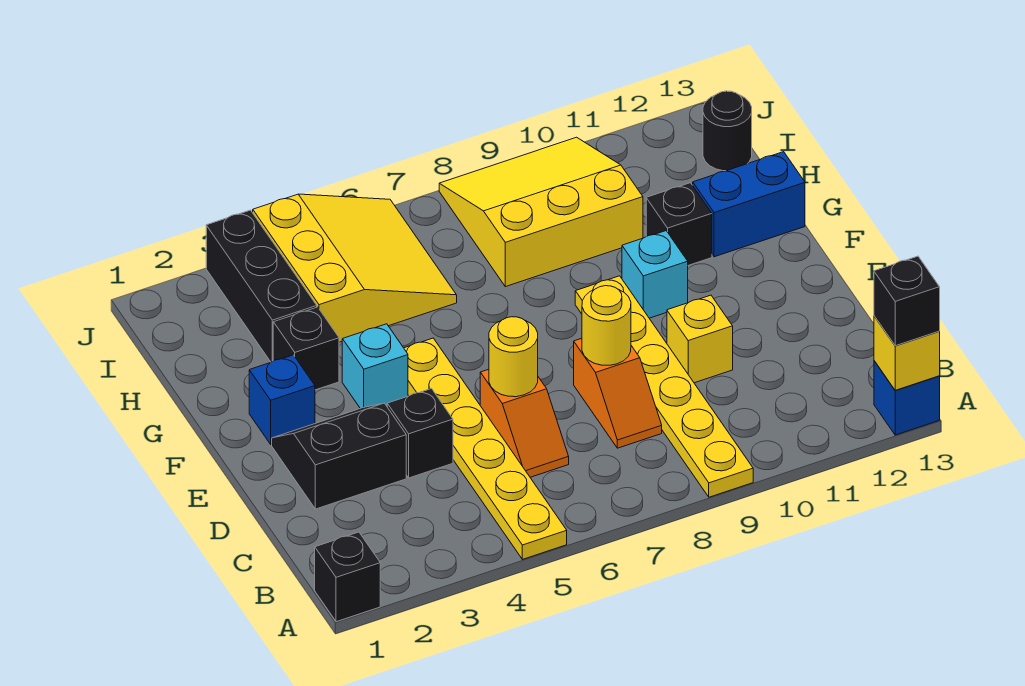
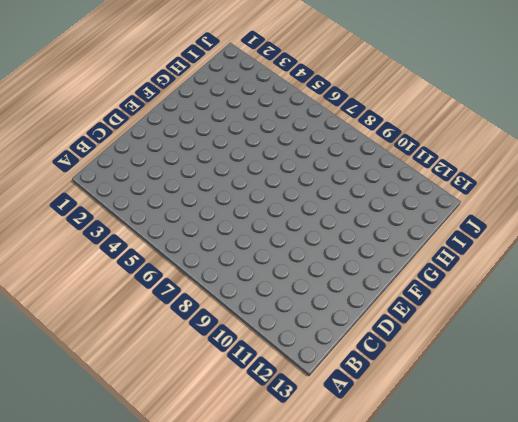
none -> black 1x1 brick [315,532,380,622]
none -> yellow 1x6 plate [404,338,567,559]
none -> yellow 1x6 plate [575,276,753,497]

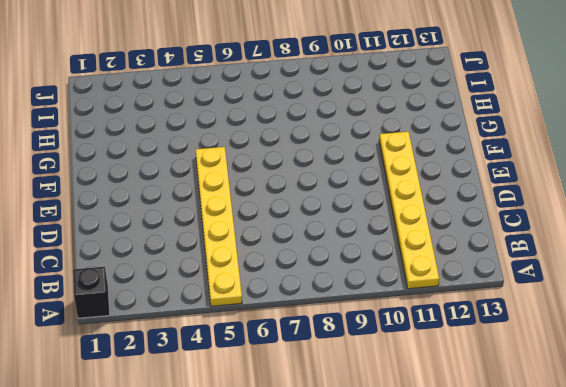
yellow 1x6 plate [379,132,439,289] -> yellow 1x6 plate moved to [575,276,753,497]
none -> blue 1x1 brick [874,361,940,435]
none -> orange 1x2 slope [480,369,569,477]
none -> orange 1x2 slope [574,338,662,448]

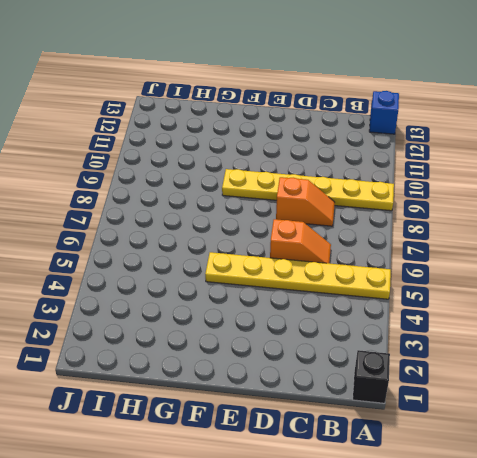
none -> black 2x2 slope [272,403,406,509]
none -> black 1x1 brick [387,389,453,478]
none -> yellow 1x1 brick [667,295,733,383]

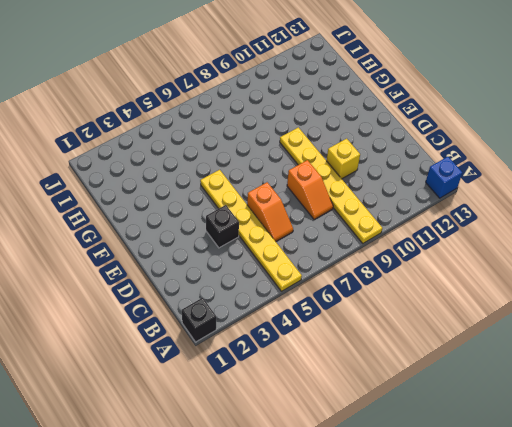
none -> black 2x2 slope [272,403,406,509]
none -> blue 1x1 brick [249,355,315,444]
none -> cyan 1x1 brick [342,324,408,408]

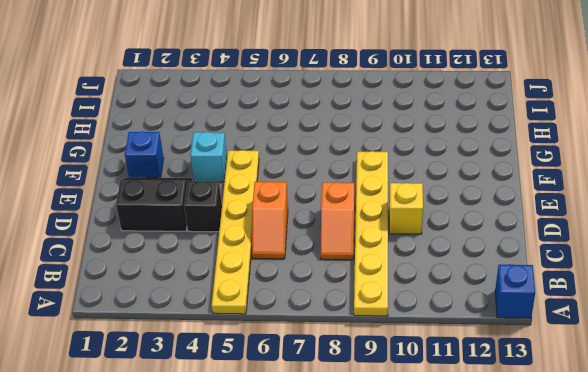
none -> black 1x1 brick [315,532,380,622]
none -> cyan 1x1 brick [622,231,688,318]
none -> black 1x1 brick [273,307,339,390]

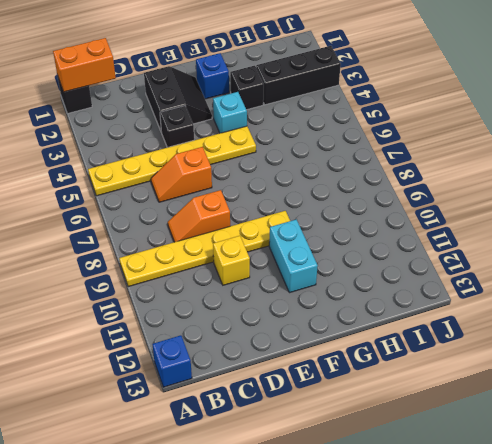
orange 1x2 brick [53,38,116,92] -> none
cyan 1x2 brick [269,219,318,293] -> cyan 1x1 brick [622,231,688,318]
none -> black 1x1 brick [646,183,712,265]
none -> blue 1x2 brick [693,152,805,257]
none -> yellow 3x3 slope [253,194,457,342]

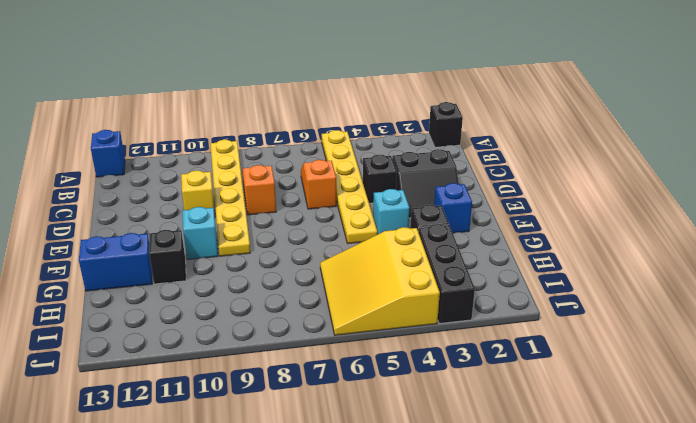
none -> yellow 3x3 slope [439,137,643,287]
none -> black 1x1 round brick [703,91,752,171]
none -> yellow 1x1 brick [874,316,940,390]

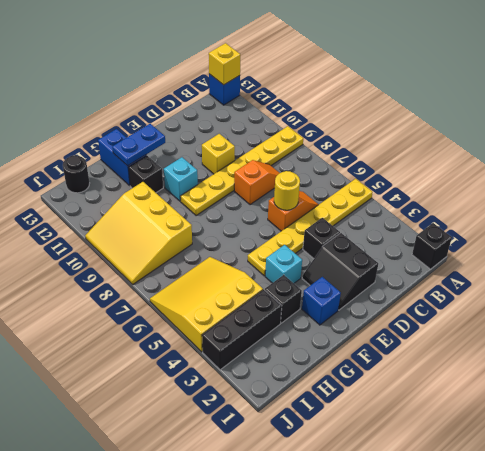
blue 1x2 plate [112,124,165,166] -> none
none -> yellow 1x1 round brick [582,286,631,365]
none -> black 1x1 brick [874,256,940,346]

